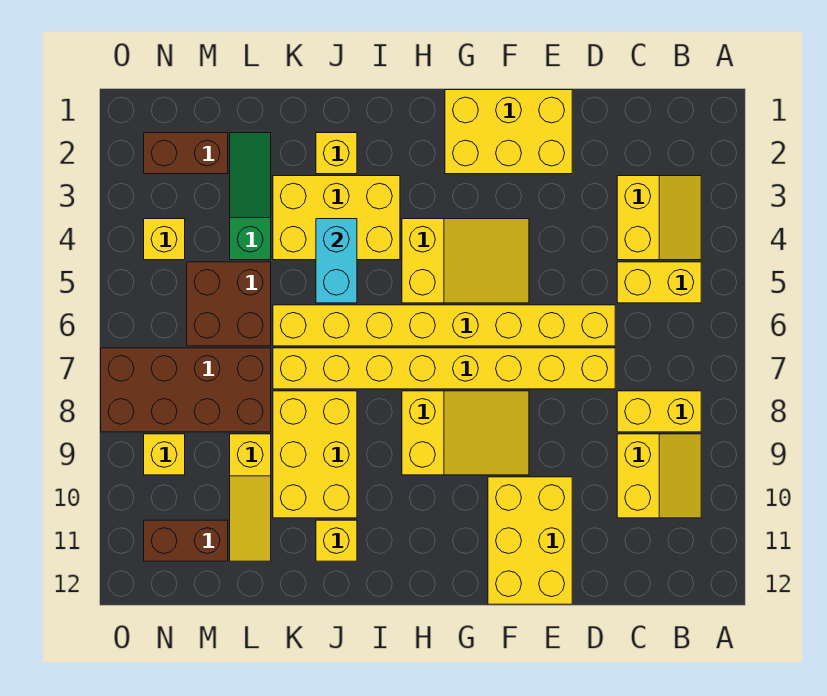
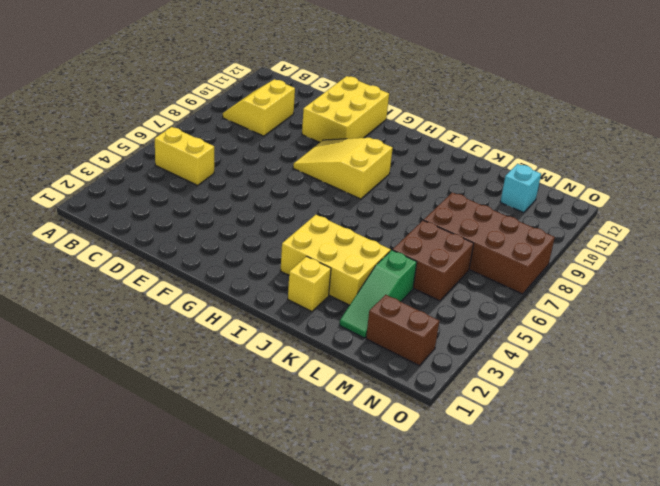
cyan 1x1 brick [500,164,541,213] -> brown 1x2 brick [144,520,228,561]
none -> yellow 2x2 slope [617,176,701,260]
none -> yellow 1x2 brick [617,391,701,432]
none -> yellow 1x8 brick [273,305,615,346]

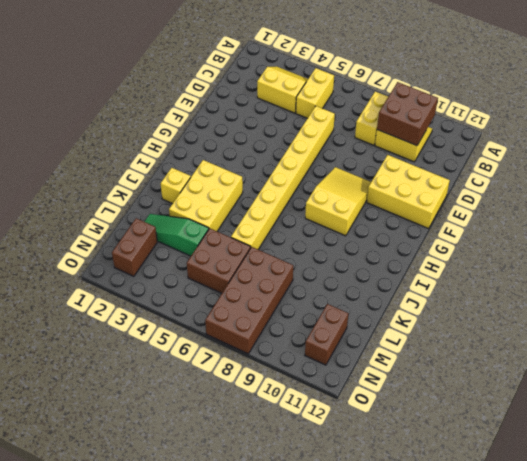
brown 2x2 brick [377,82,438,146] -> none
none -> yellow 1x8 brick [273,348,615,389]
none -> yellow 2x3 brick [445,90,572,174]
none -> yellow 2x3 slope [402,219,529,303]

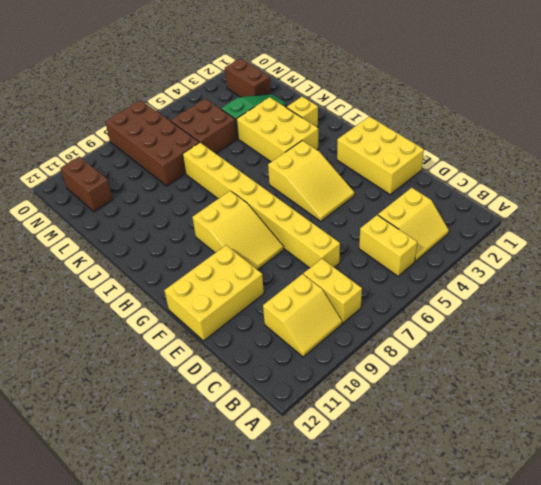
none -> yellow 1x8 brick [273,305,615,346]
none -> yellow 2x3 brick [273,391,357,518]
none -> yellow 1x1 brick [316,520,357,561]

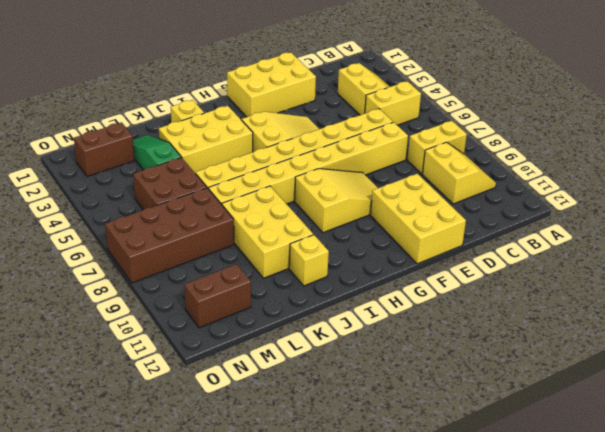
none -> yellow 1x3 slope [230,434,271,561]
none -> yellow 1x1 brick [144,219,185,260]
none -> yellow 1x1 brick [144,434,185,475]

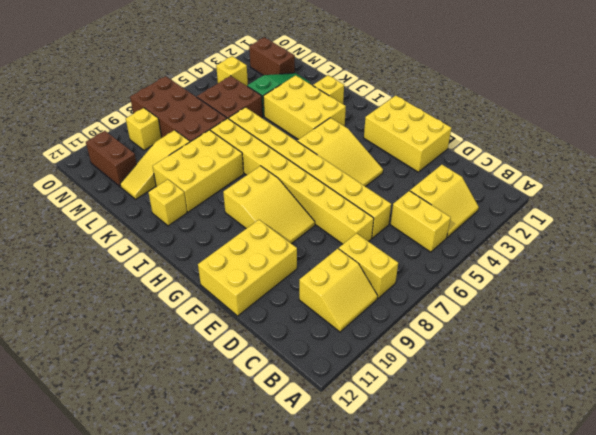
none -> cyan 1x2 brick [316,219,357,303]

